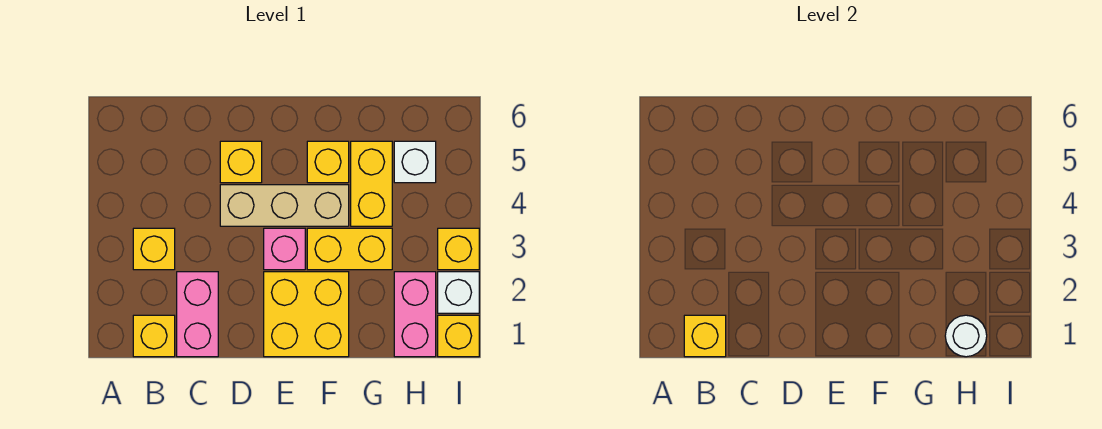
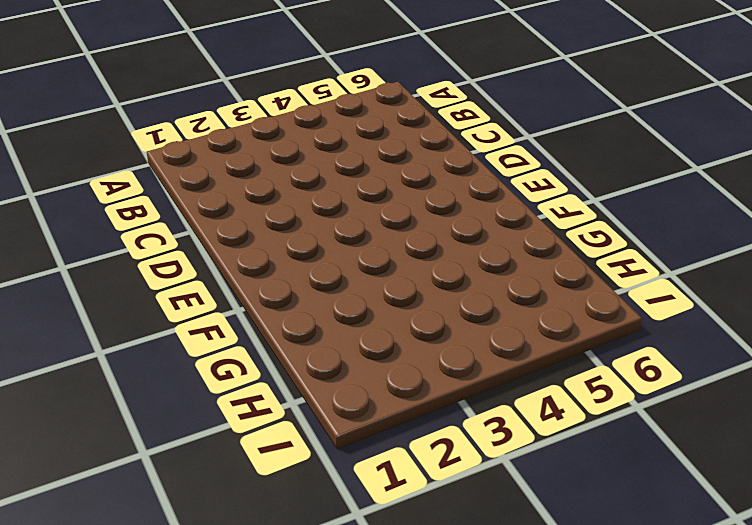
none -> yellow 1x1 brick [133,315,175,357]
none -> yellow 1x1 brick [133,228,175,270]
none -> pink 1x2 brick [177,272,218,357]

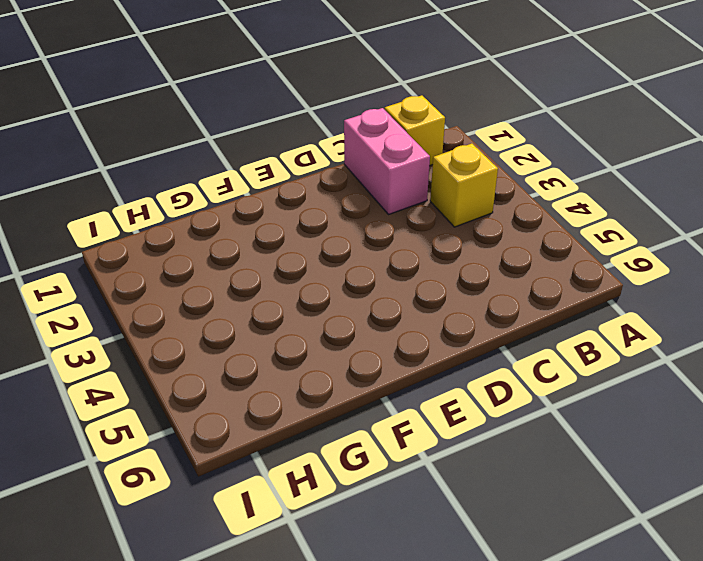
none -> tan 1x3 brick [220,185,349,226]
none -> yellow 1x1 brick [220,141,262,183]
none -> yellow 2x2 brick [264,272,349,357]

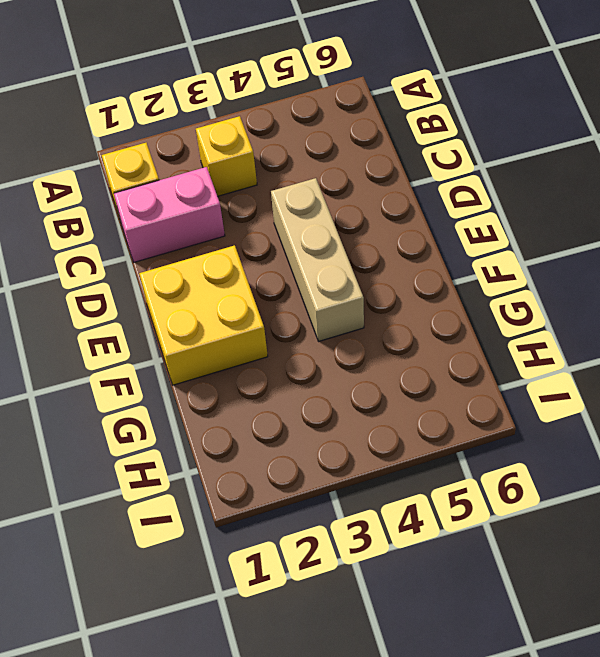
none -> yellow 1x1 brick [220,141,262,183]
none -> pink 1x1 brick [264,228,305,270]
none -> yellow 1x2 brick [307,228,392,270]

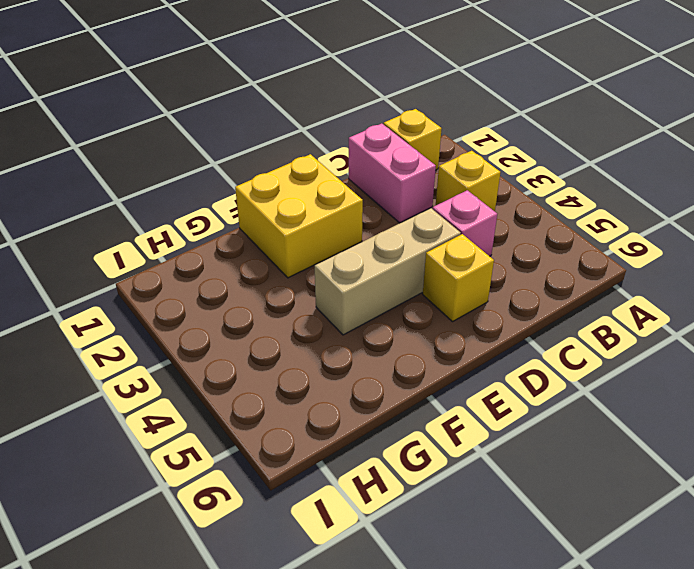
pink 1x1 brick [433,190,497,256] -> pink 1x1 brick moved to [264,228,305,270]
none -> yellow 1x2 brick [307,228,392,270]
none -> yellow 1x1 brick [307,141,349,183]
none -> yellow 1x2 brick [351,141,392,226]

